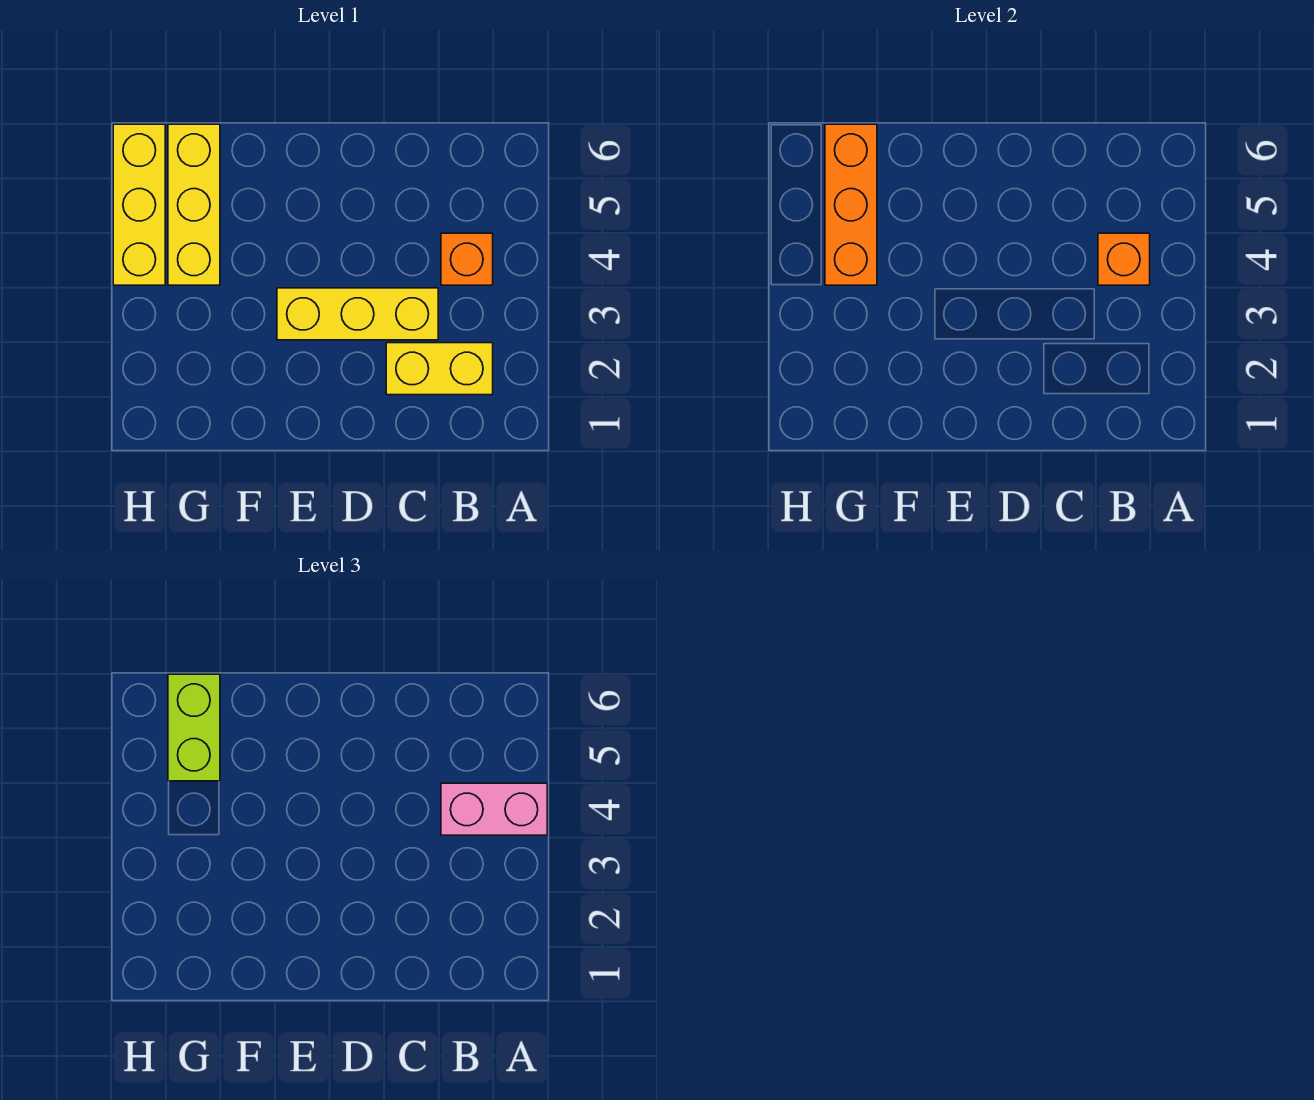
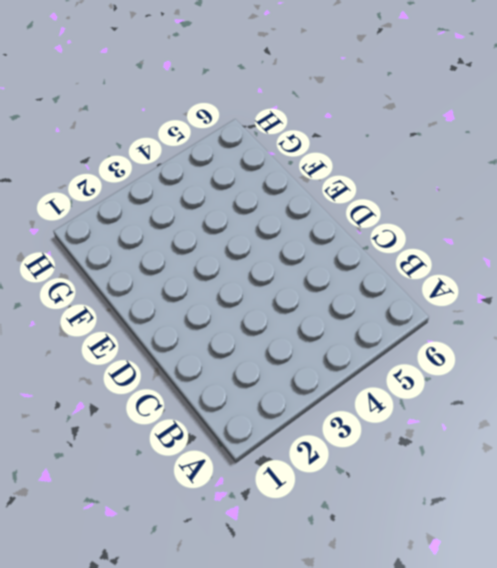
none -> yellow 1x2 brick [386,343,493,395]
none -> orange 1x1 brick [441,233,493,285]

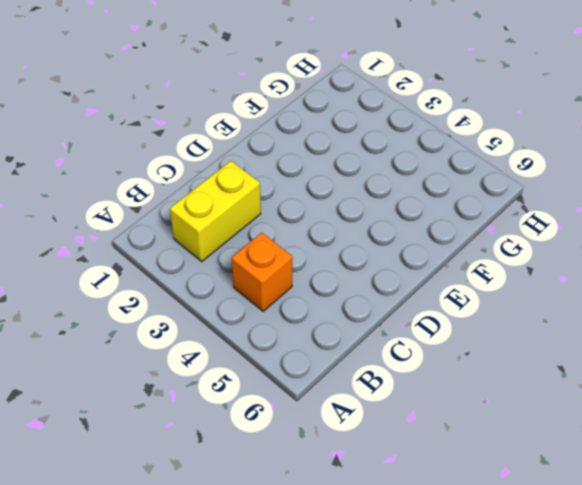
none -> yellow 1x3 brick [277,288,438,340]
none -> yellow 1x3 brick [168,124,220,285]

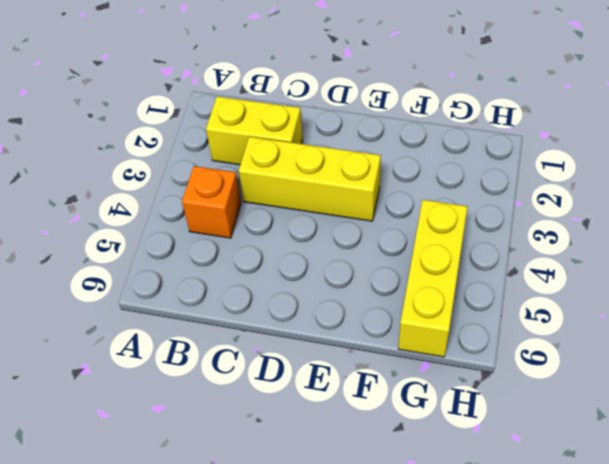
none -> yellow 1x3 brick [113,124,165,285]
none -> orange 1x1 brick [1098,233,1150,285]

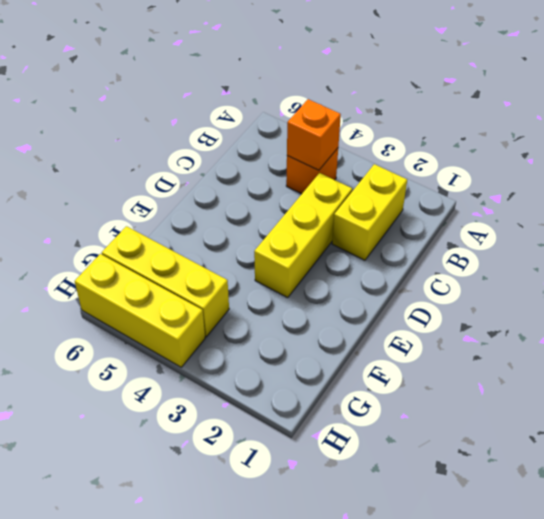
none -> orange 1x3 brick [825,124,877,285]
none -> pink 1x2 brick [441,783,547,835]

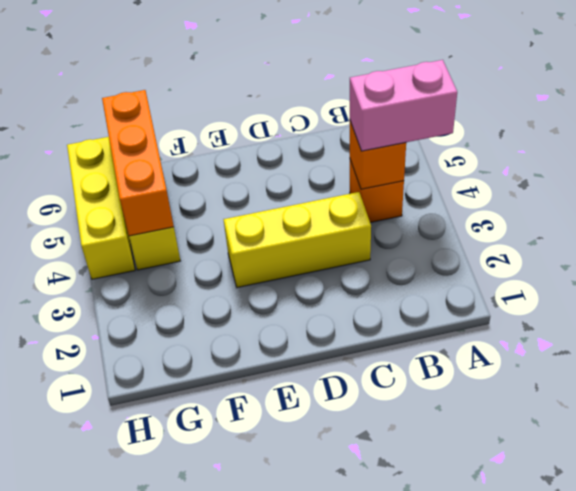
none -> yellow 1x2 brick [386,343,493,395]
none -> lime 1x2 brick [168,674,220,781]

